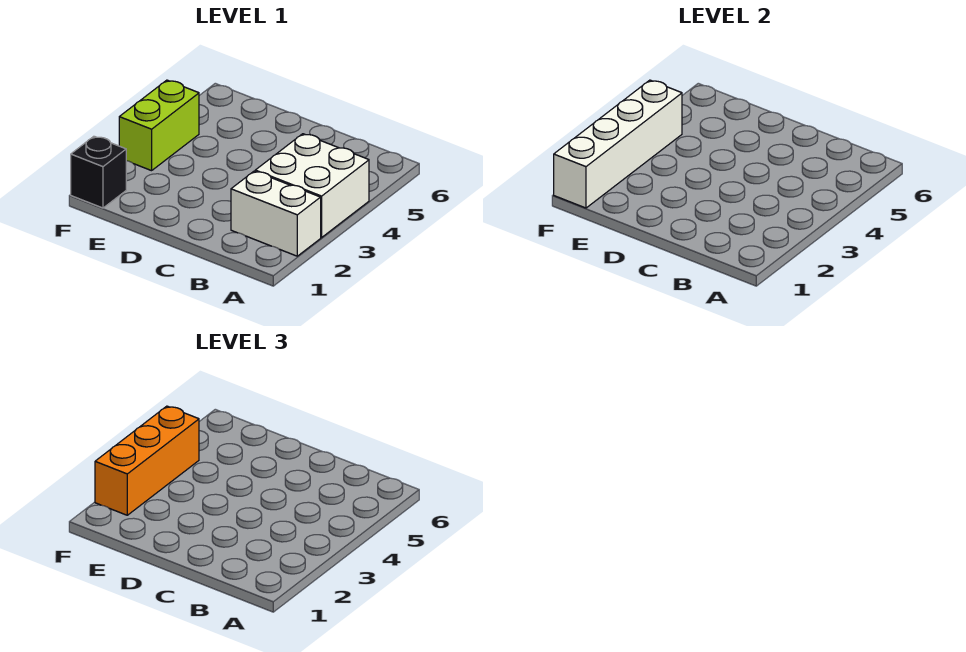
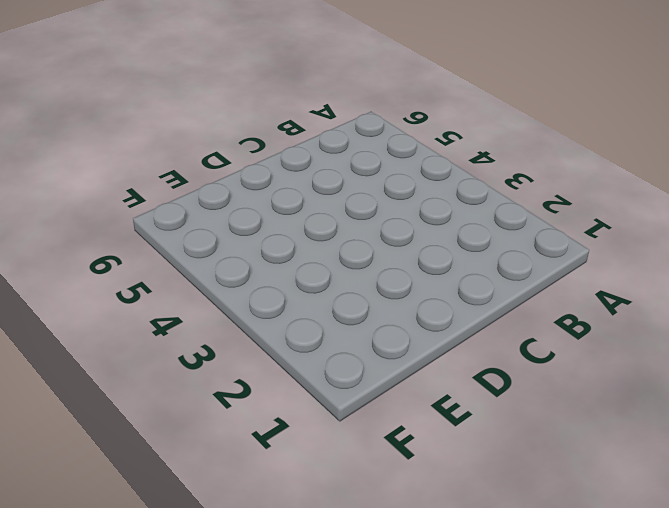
none -> white 1x2 brick [231,171,321,256]
none -> white 2x2 brick [255,134,369,237]

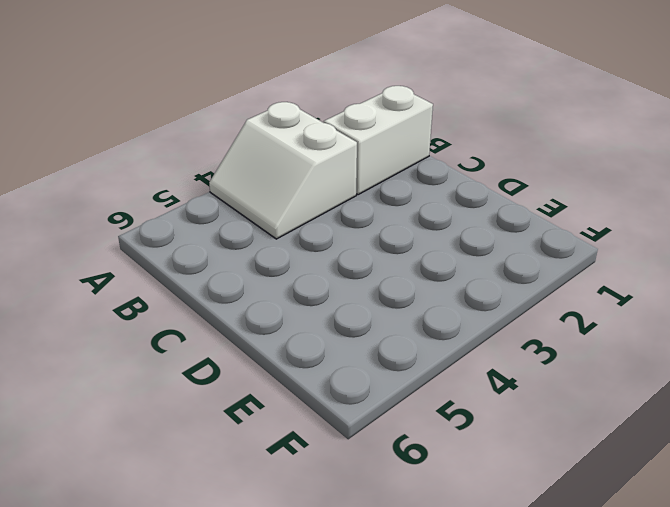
white 2x2 slope [209,102,357,239] -> white 2x2 brick [255,134,369,237]
white 1x2 brick [324,86,433,195] -> white 1x2 brick turned to [231,171,321,256]
none -> black 1x1 brick [71,136,126,208]
none -> lime 1x2 brick [119,80,199,171]

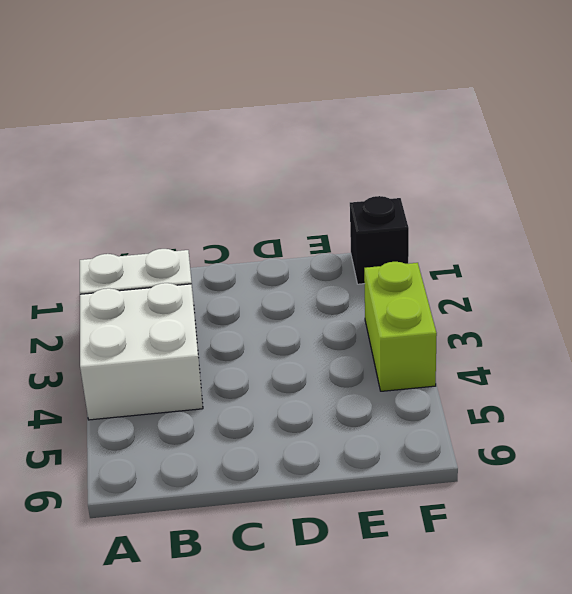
none -> white 1x4 brick [554,80,682,208]
none -> orange 1x3 brick [95,406,199,515]

